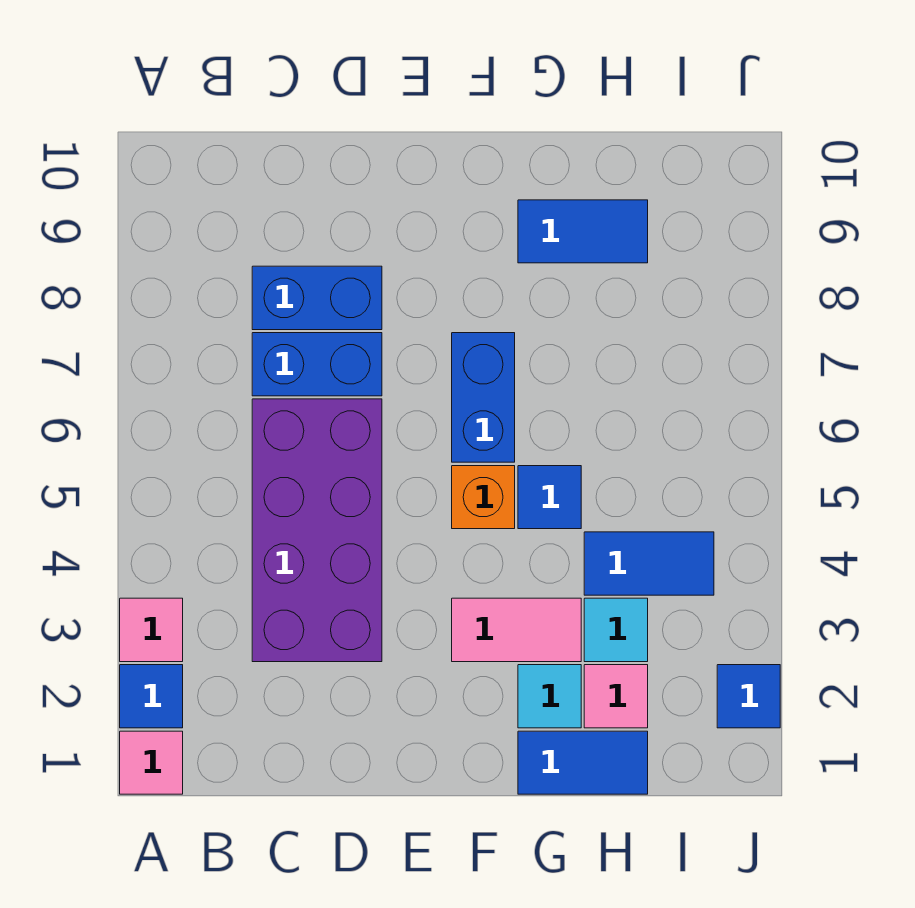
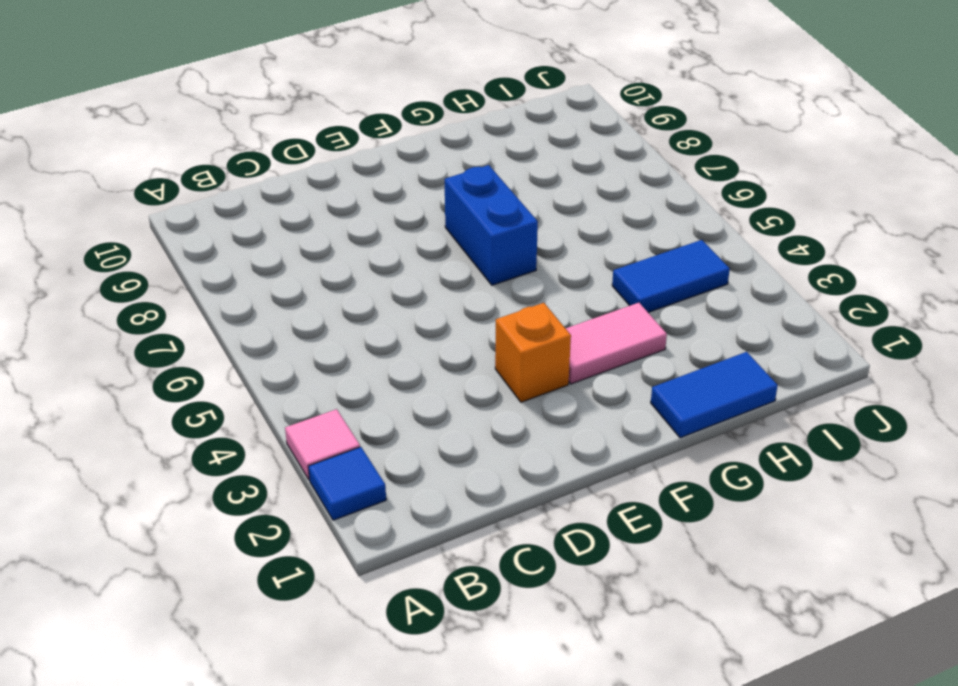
orange 1x1 brick [495,303,571,402] -> orange 1x1 brick moved to [452,466,515,529]
none -> pink 1x1 tile [120,731,183,794]
none -> purple 2x4 brick [252,399,382,662]
none -> blue 1x2 brick [252,333,382,396]

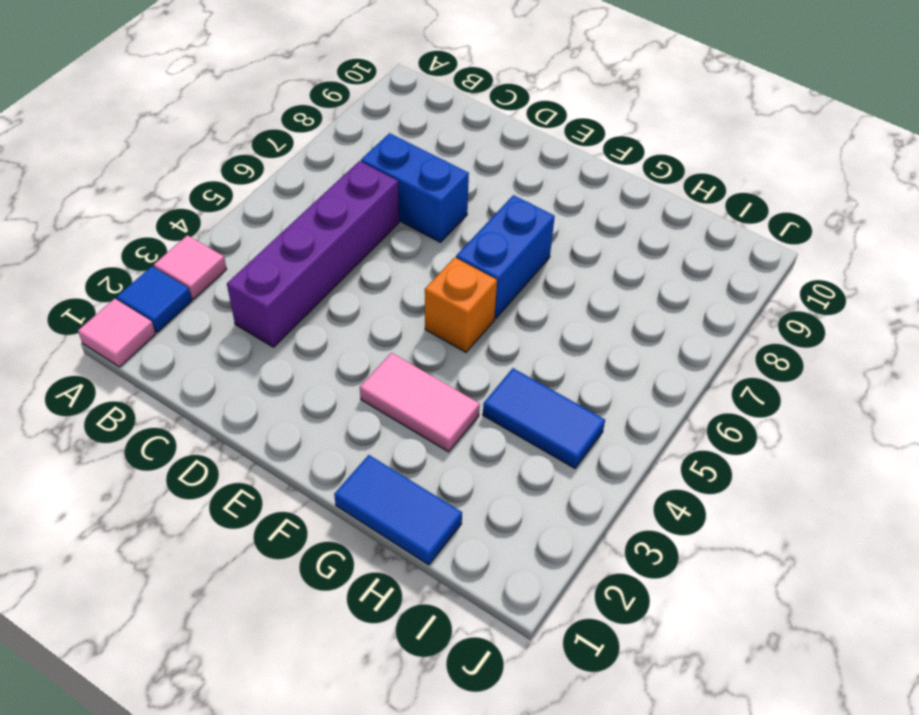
purple 1x4 brick [227,161,399,347] -> purple 2x4 brick [252,399,382,662]
none -> blue 1x2 brick [252,266,382,330]
none -> cyan 1x1 tile [518,665,581,728]
none -> blue 1x1 tile [518,466,581,529]

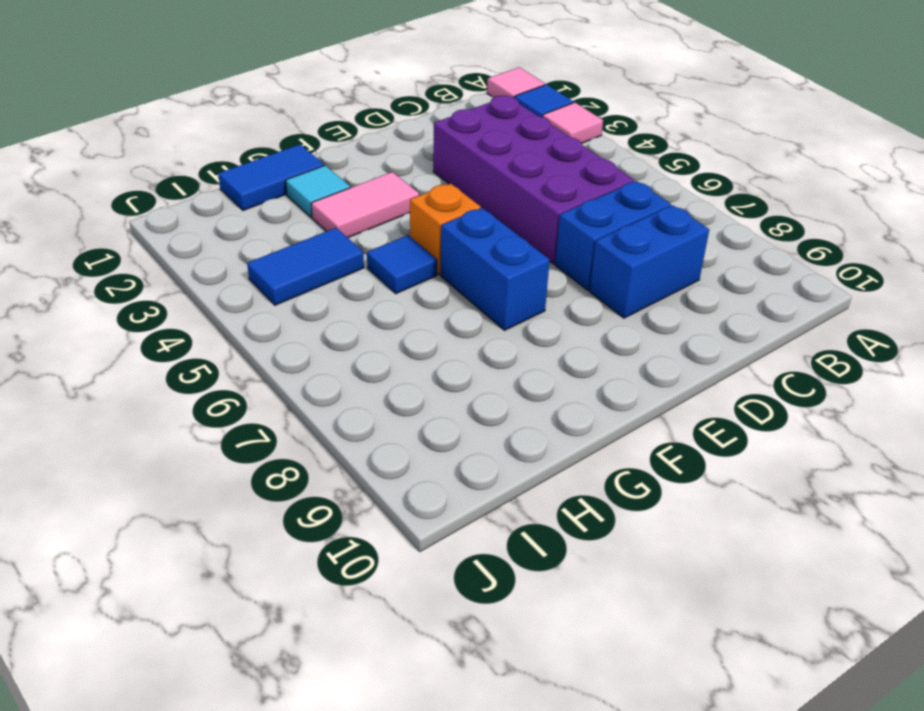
none -> blue 1x2 tile [518,200,648,263]
none -> pink 1x1 tile [584,665,648,728]
none -> cyan 1x1 tile [584,598,648,662]

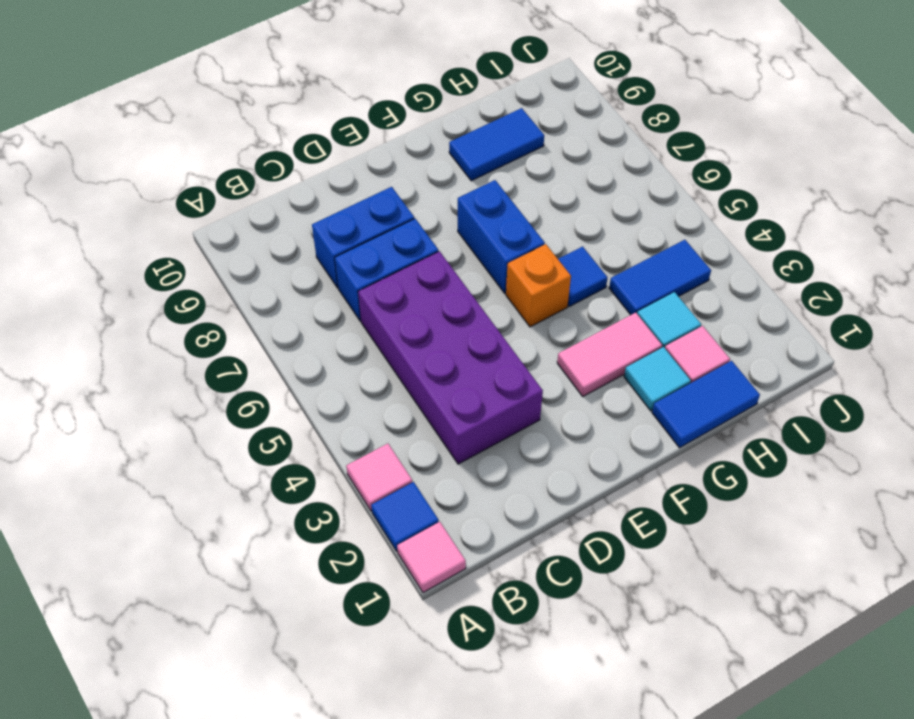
none -> blue 1x1 tile [717,665,780,728]

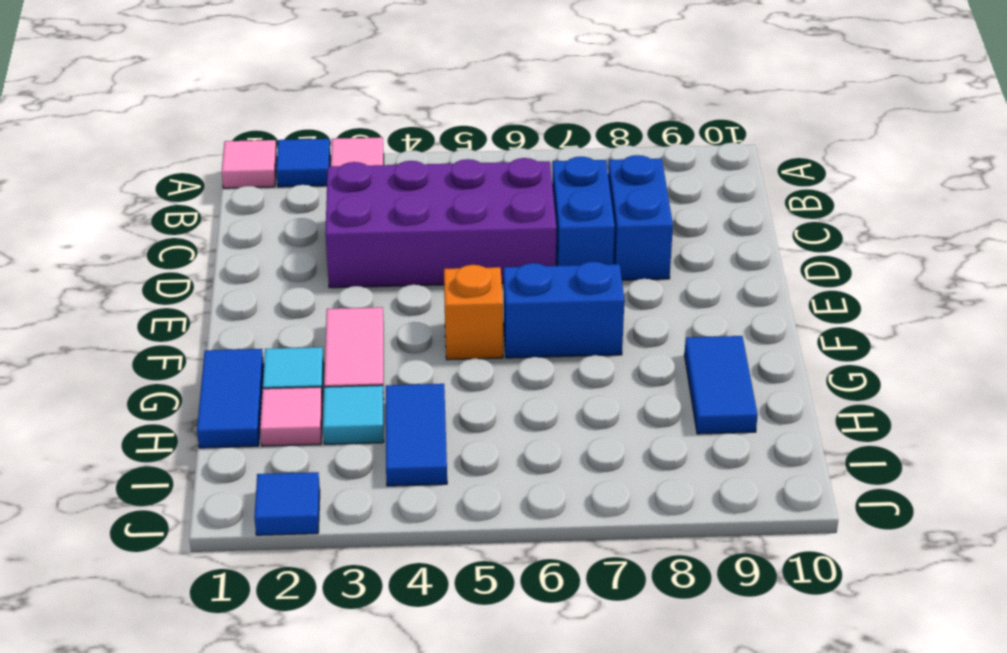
none -> blue 1x1 tile [518,466,581,529]

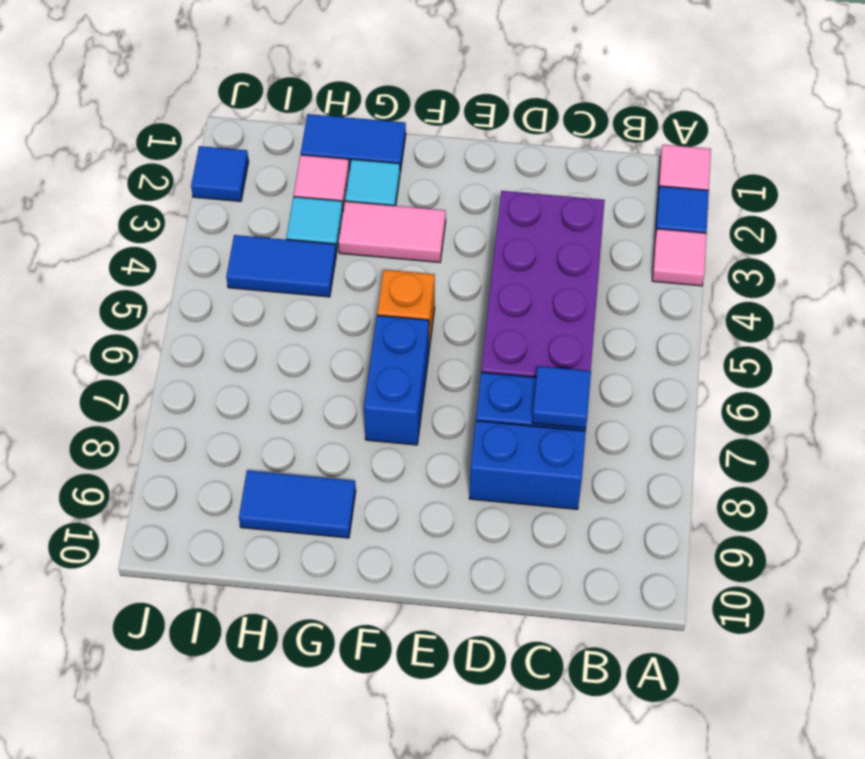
blue 1x1 tile [532,366,591,428] -> blue 1x1 tile moved to [518,466,581,529]

